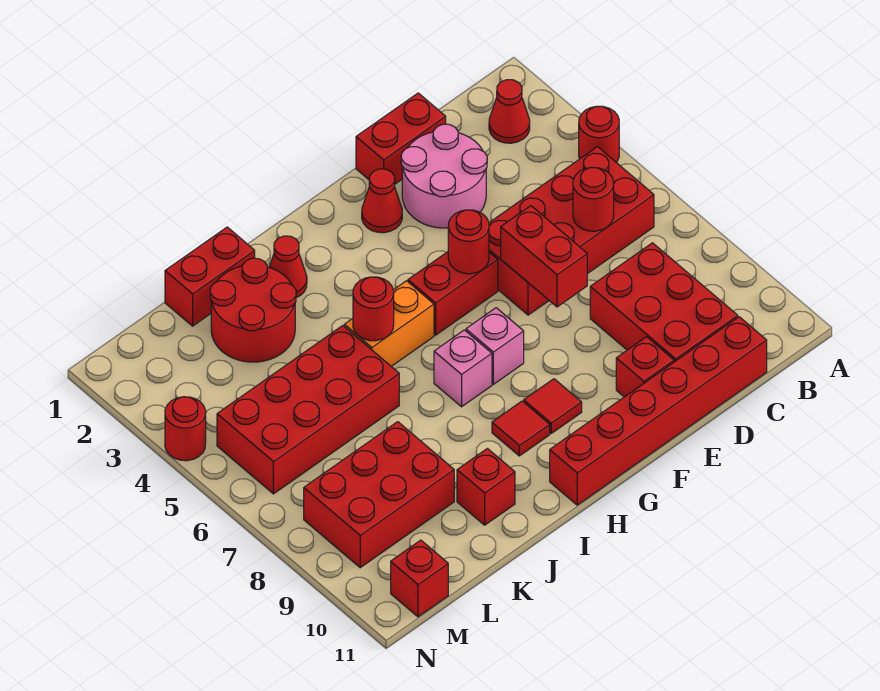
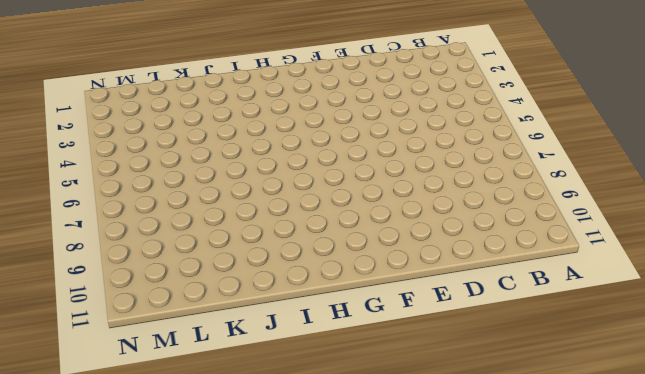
none -> red 1x1 round brick [579,106,619,163]
none -> red 1x1 cone [489,80,530,143]
none -> red 2x4 brick [489,147,654,315]

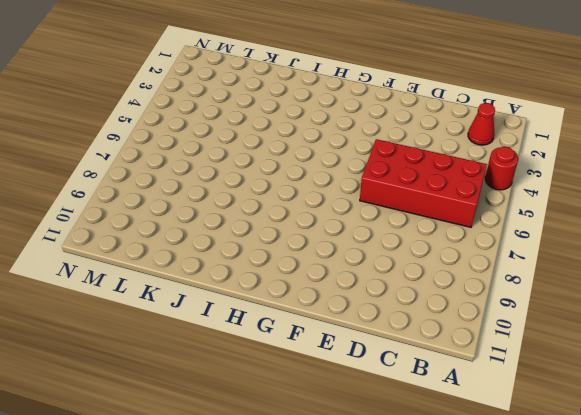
none -> red 2x3 brick [590,243,738,362]
none -> red 1x6 brick [550,317,767,505]
none -> red 1x2 brick [356,93,446,184]

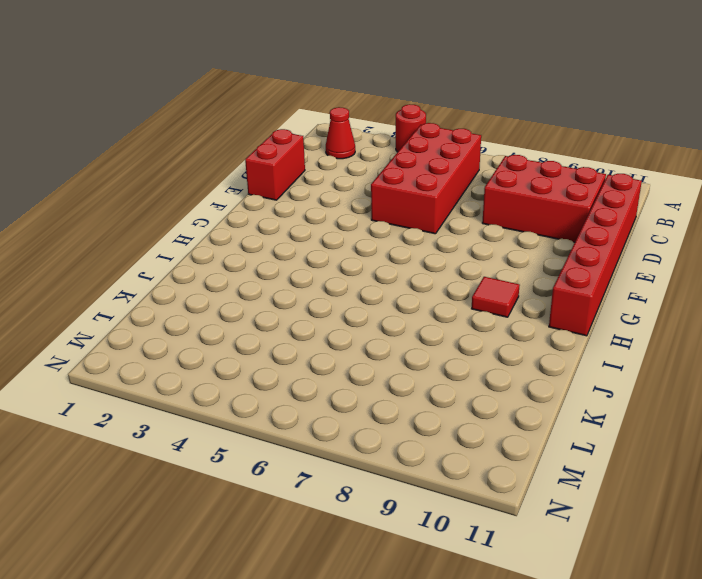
none -> pink 2x2 round brick [401,124,487,228]
none -> red 1x1 brick [616,337,674,397]
none -> red 1x1 cone [362,169,402,233]

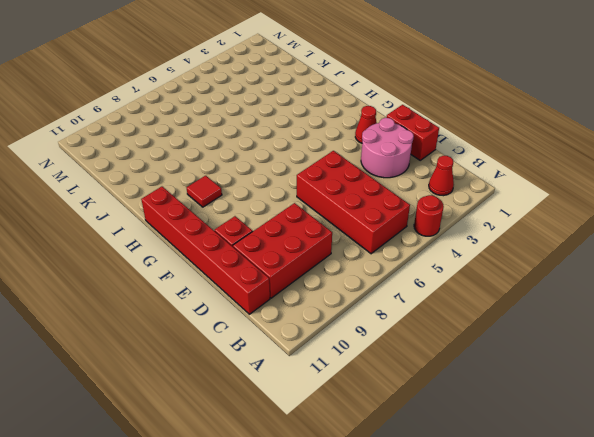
none -> red 1x2 brick [408,252,498,335]
none -> pink 1x1 brick [466,308,524,384]
none -> red 1x1 tile [524,379,582,433]

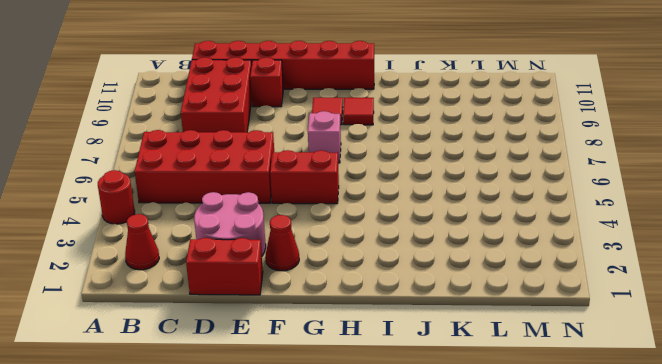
none -> orange 1x2 brick [344,281,434,366]
none -> pink 1x1 brick [434,330,492,407]
none -> red 1x1 cone [269,236,307,297]

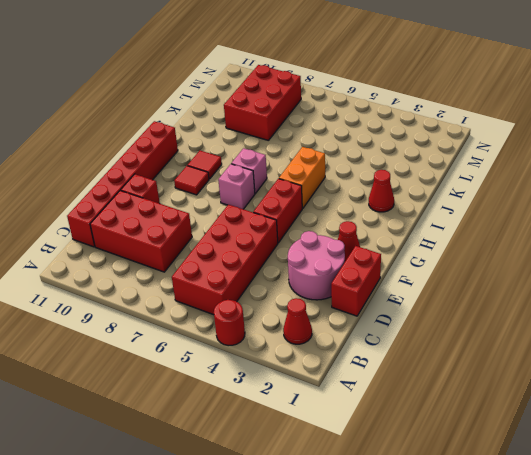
none -> red 1x2 brick [165,227,255,326]
none -> red 2x2 round brick [210,258,296,362]
none -> red 2x4 brick [217,326,399,494]

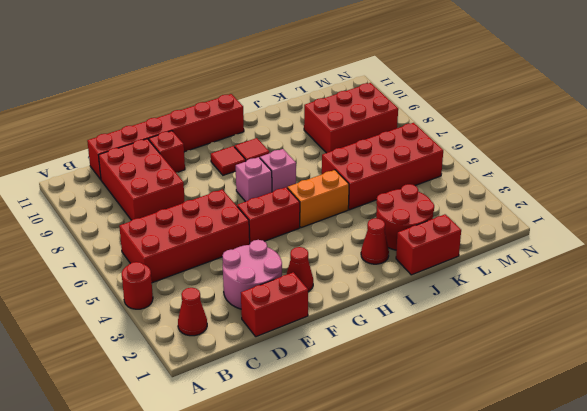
none -> red 1x1 brick [457,449,515,525]
none -> red 1x1 brick [391,540,448,617]
none -> red 1x1 round brick [165,397,206,461]

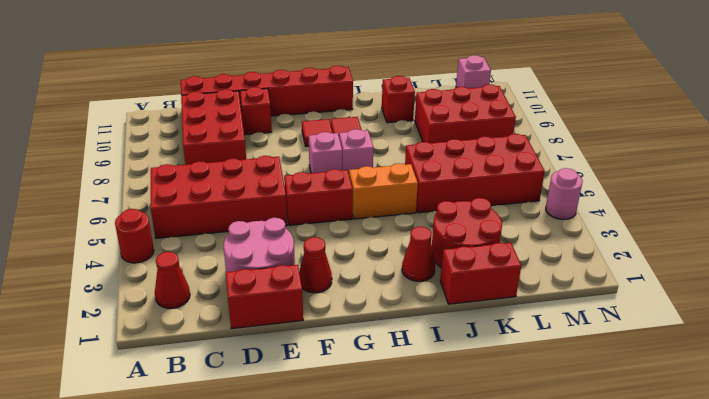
pink 1x1 brick [456,55,491,88] -> red 1x1 brick [391,540,448,617]
pink 1x1 round brick [546,168,583,219] -> red 1x1 round brick [165,397,206,461]
none -> red 1x1 round brick [573,167,614,231]
none -> red 1x2 brick [501,206,587,307]
none -> red 1x1 round brick [448,210,489,274]

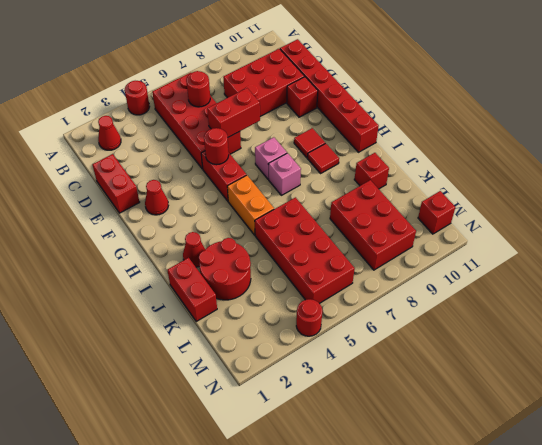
none -> pink 2x2 round brick [401,124,487,228]
none -> red 1x1 round brick [353,277,394,341]

